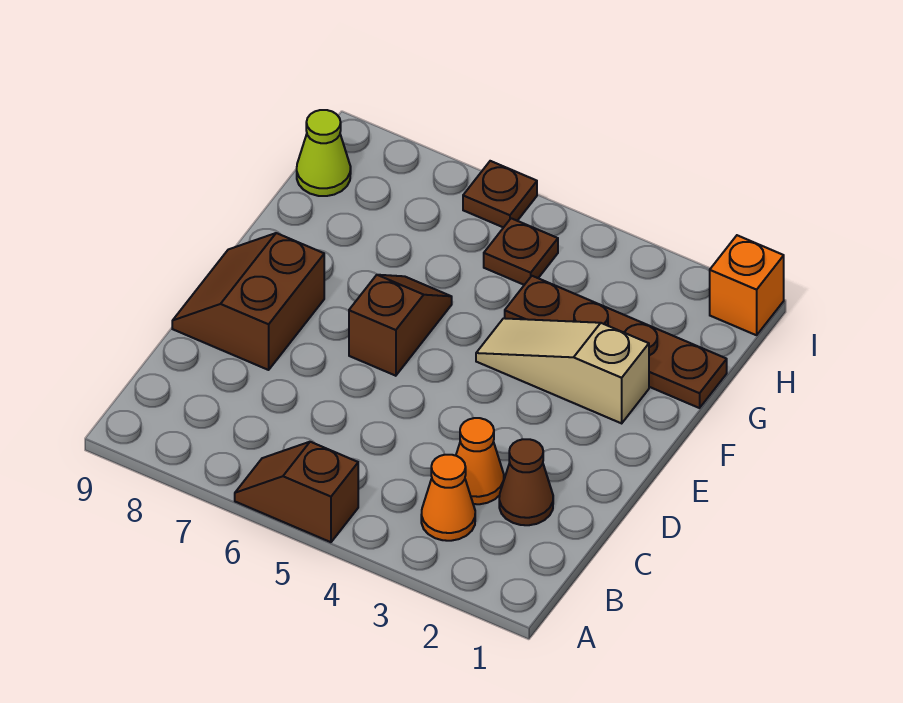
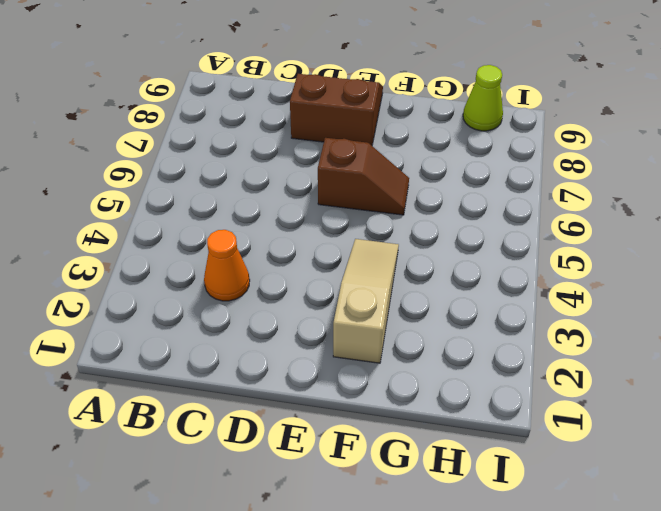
none -> brown 1x2 slope [235,442,358,542]
none -> orange 1x1 cone [421,455,475,541]
none -> brown 1x1 cone [499,439,553,525]

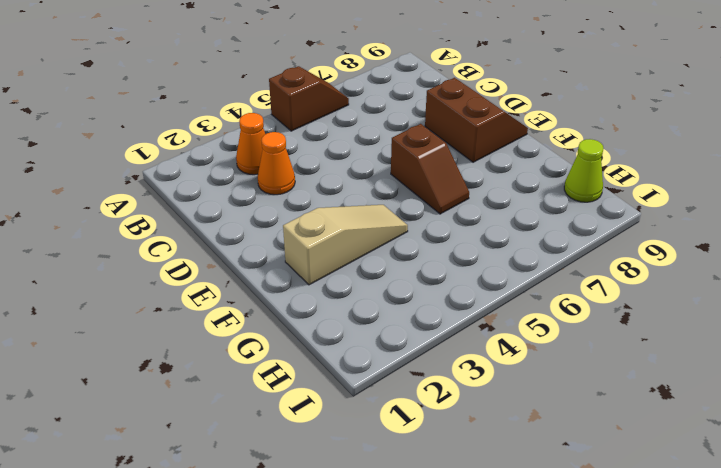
none -> brown 1x1 cone [499,439,553,525]
none -> brown 1x4 plate [505,276,727,408]
none -> brown 1x1 plate [484,218,558,285]

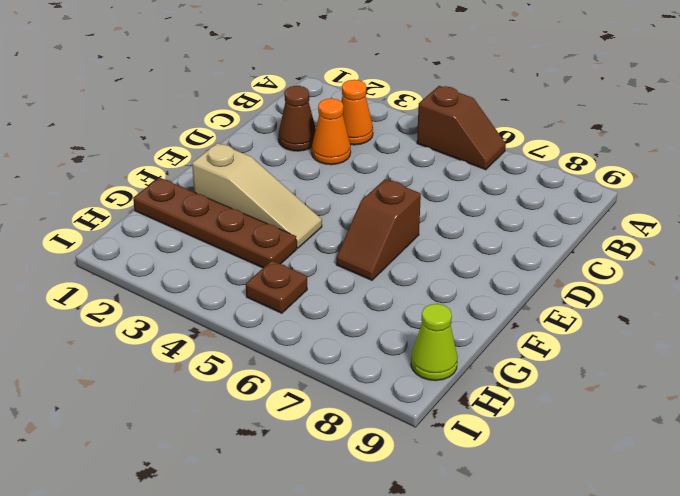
none -> brown 2x2 slope [172,233,324,370]
none -> orange 1x1 brick [710,235,784,335]
none -> brown 1x1 plate [463,161,537,228]

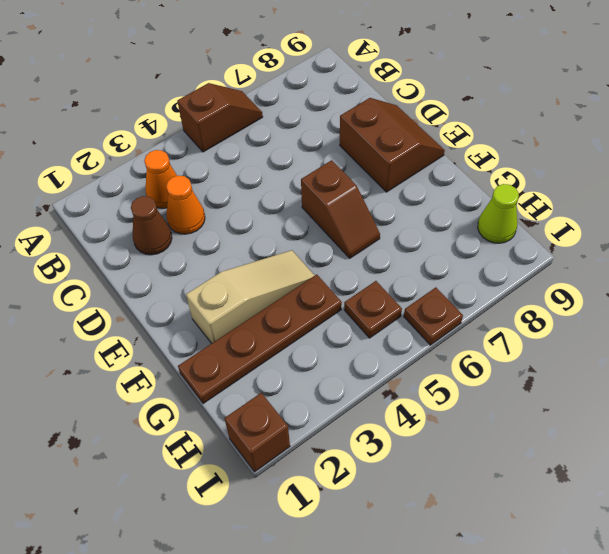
brown 1x1 brick [225,393,290,472] -> orange 1x1 brick [710,235,784,335]

